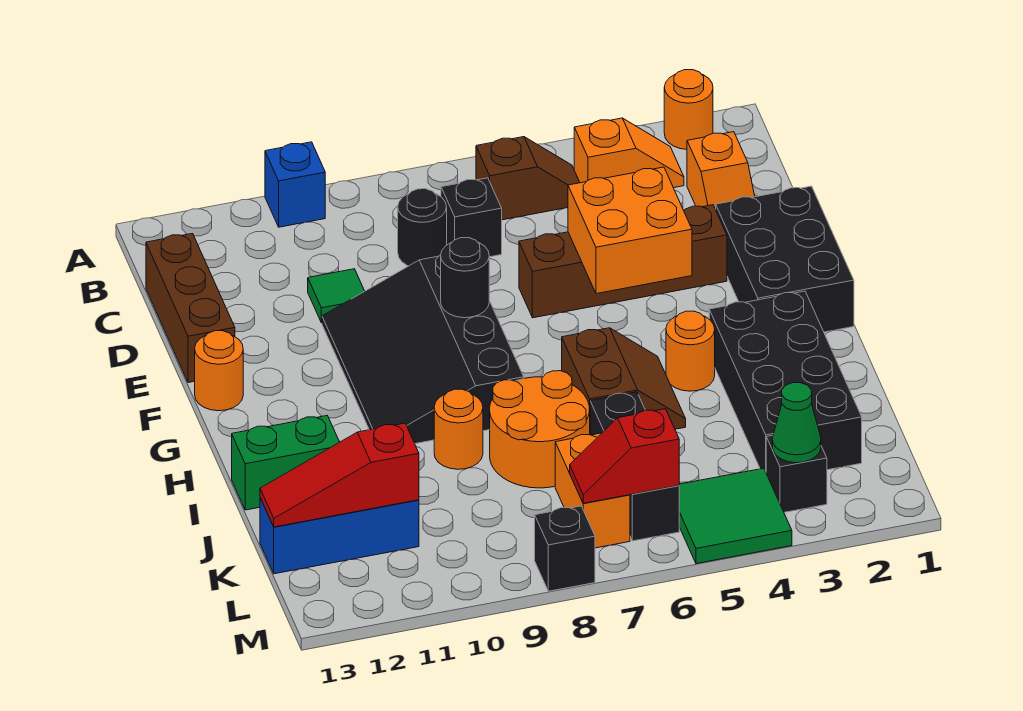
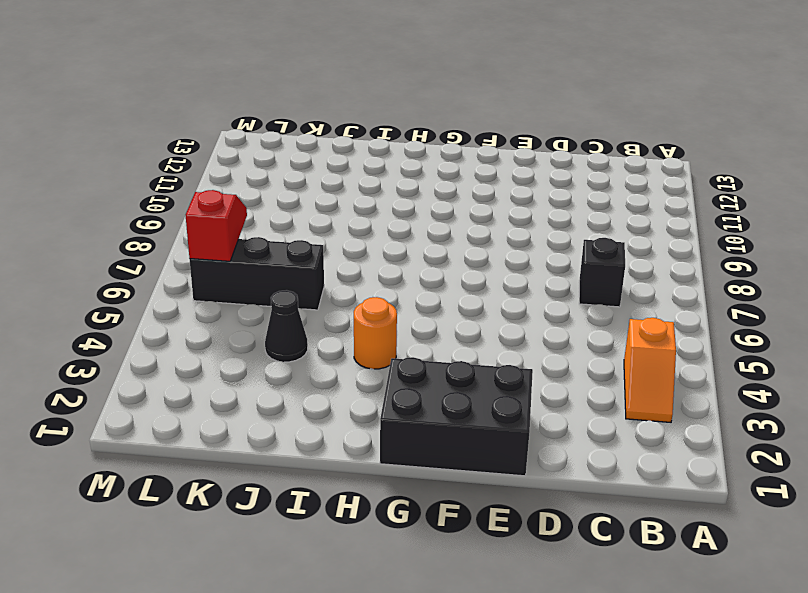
black 1x1 cone [265,290,308,362] -> none
none -> orange 1x1 round brick [664,70,713,149]
none -> blue 1x1 brick [265,142,325,227]
none -> brown 1x2 slope [476,137,580,220]
none -> orange 1x2 slope [687,132,755,209]

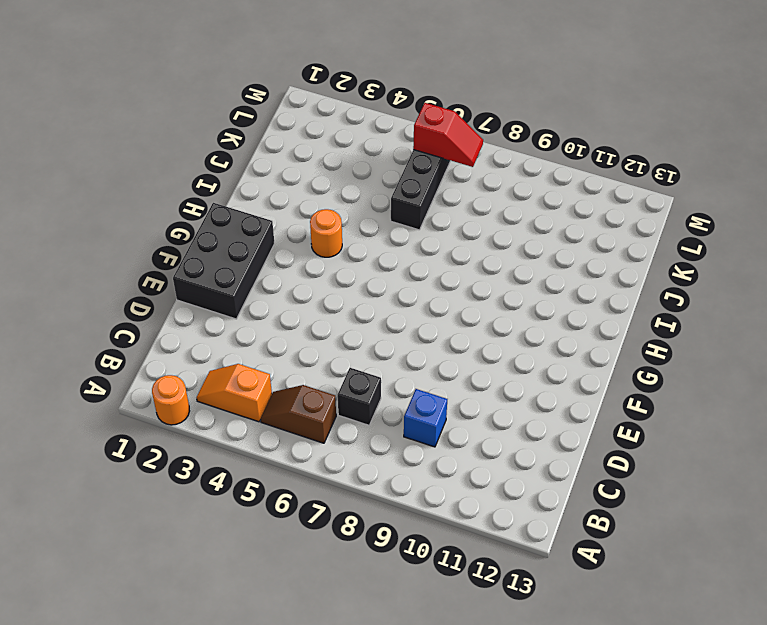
blue 1x1 brick [404,389,447,447] -> blue 1x1 brick moved to [265,142,325,227]
none -> orange 1x2 slope [687,132,755,209]
none -> black 1x1 round brick [398,189,447,266]
none -> brown 1x3 brick [146,234,235,383]
none -> green 1x1 tile [308,269,365,323]

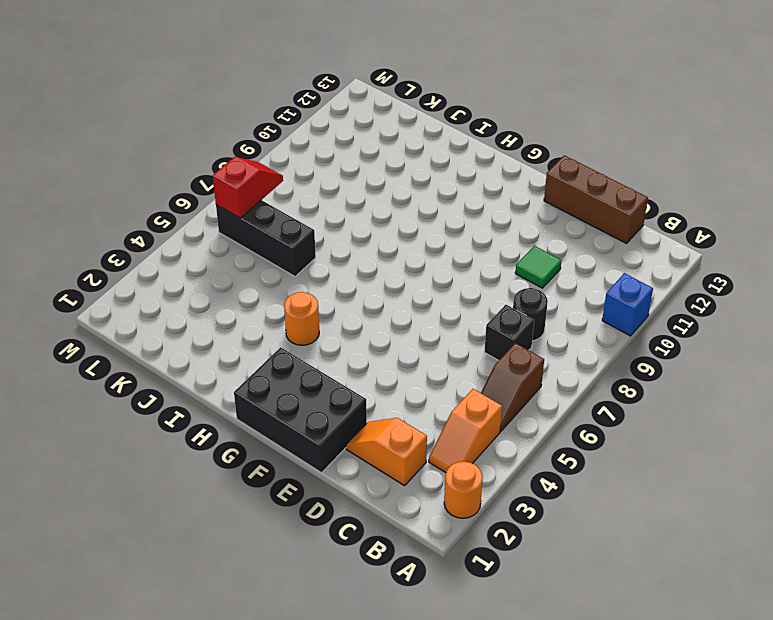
none -> brown 1x4 brick [519,205,727,318]
none -> black 3x4 slope [322,255,524,444]
none -> orange 1x1 round brick [195,331,243,411]
none -> black 2x4 brick [709,291,862,471]

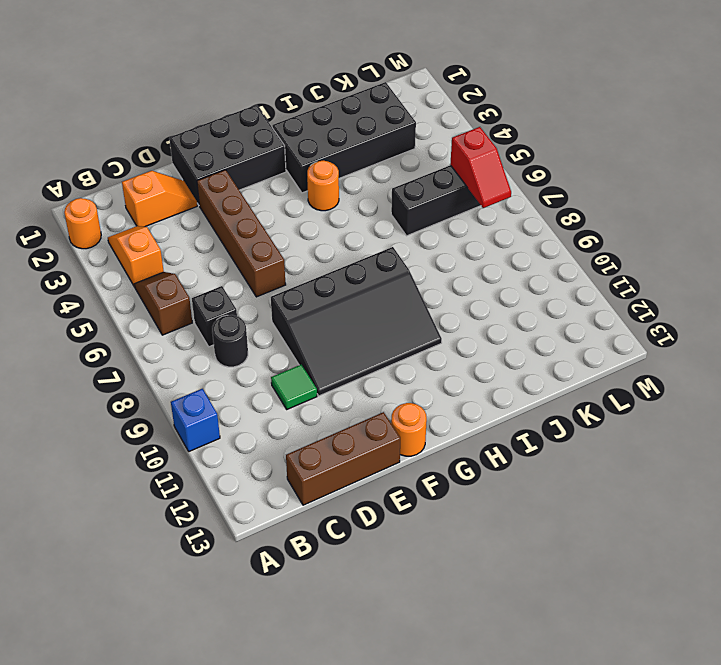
none -> brown 2x2 slope [562,328,686,429]
none -> orange 2x2 round brick [490,371,590,488]
none -> orange 1x1 round brick [434,389,483,469]
none -> green 1x2 brick [232,416,339,510]

